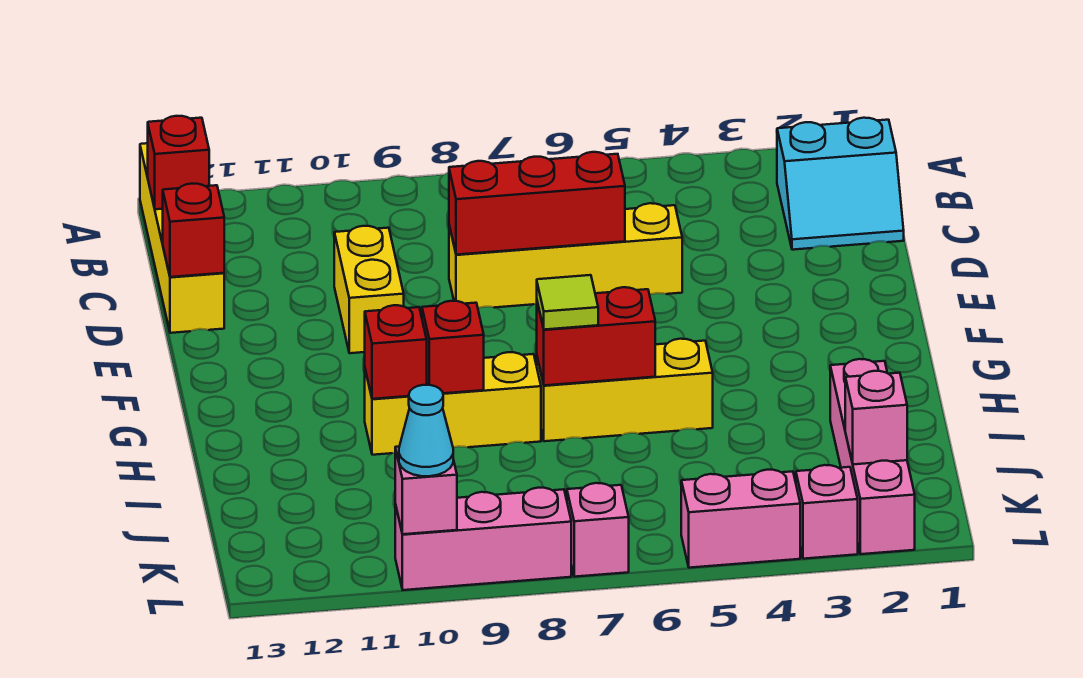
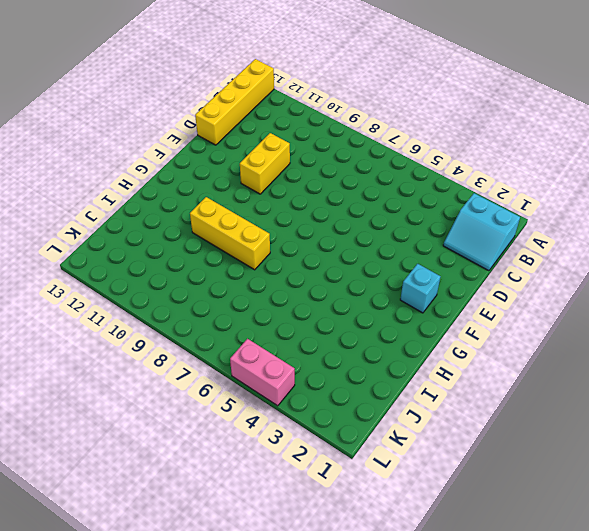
cyan 1x1 brick [400,264,441,313] -> none
none -> yellow 1x4 brick [449,203,682,308]
none -> yellow 1x3 brick [537,339,713,441]
none -> pink 1x4 brick [830,359,915,554]

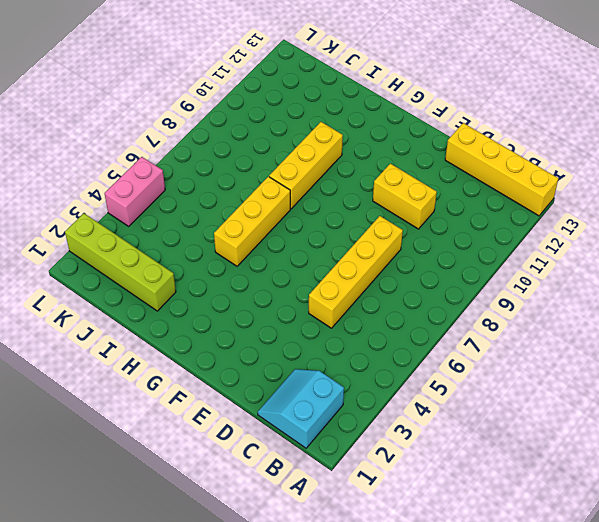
lime 1x4 brick [65,213,176,311] -> pink 1x4 brick [830,359,915,554]
none -> pink 1x1 brick [796,465,858,559]
none -> pink 1x1 brick [567,483,629,577]
none -> pink 1x3 brick [395,487,571,590]

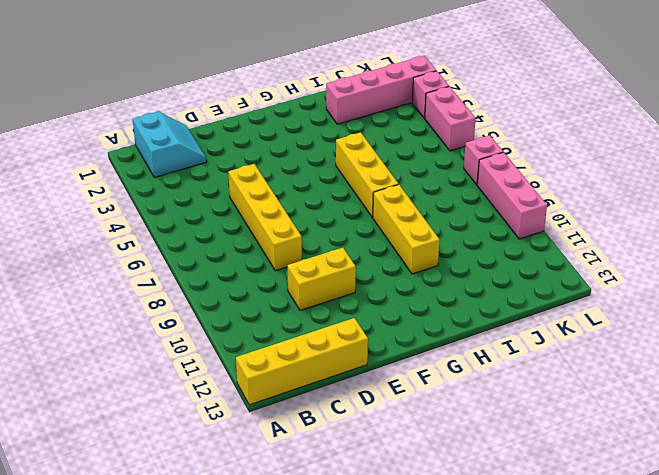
none -> red 1x1 brick [148,116,209,209]
none -> red 1x3 brick [449,152,625,255]
none -> red 1x1 brick [163,184,224,277]

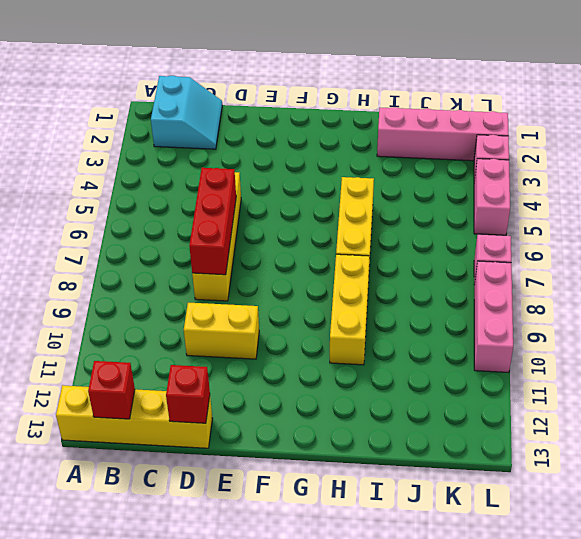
none -> red 1x2 brick [537,287,655,385]
none -> red 1x1 brick [422,301,484,393]
none -> red 1x1 brick [365,305,427,399]

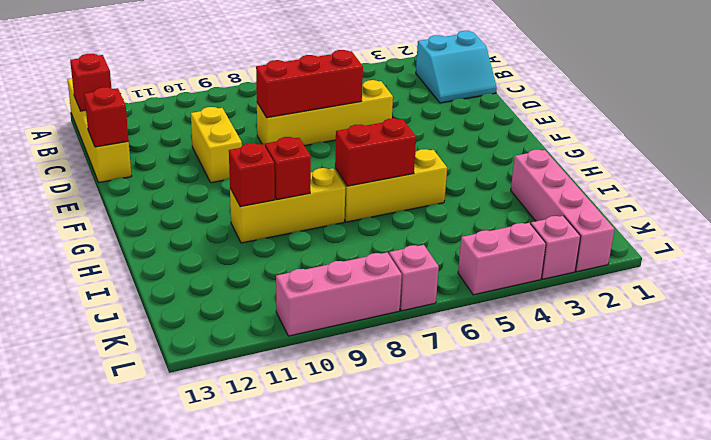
none -> pink 1x1 brick [845,371,907,464]
none -> pink 1x1 brick [395,447,457,534]
none -> lime 1x1 tile [537,275,598,330]

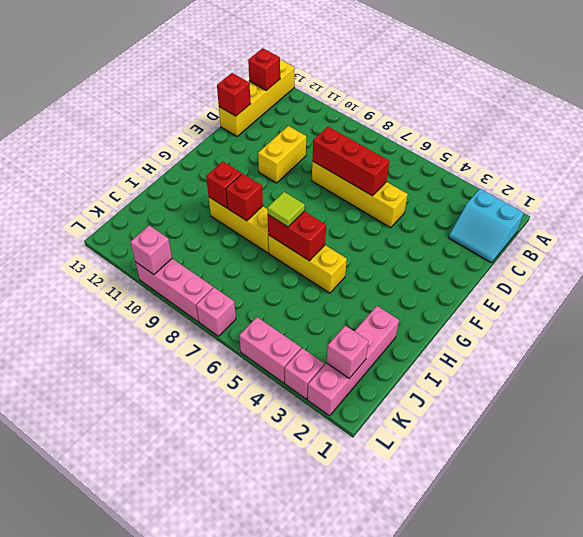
none -> cyan 1x1 cone [399,385,453,476]

